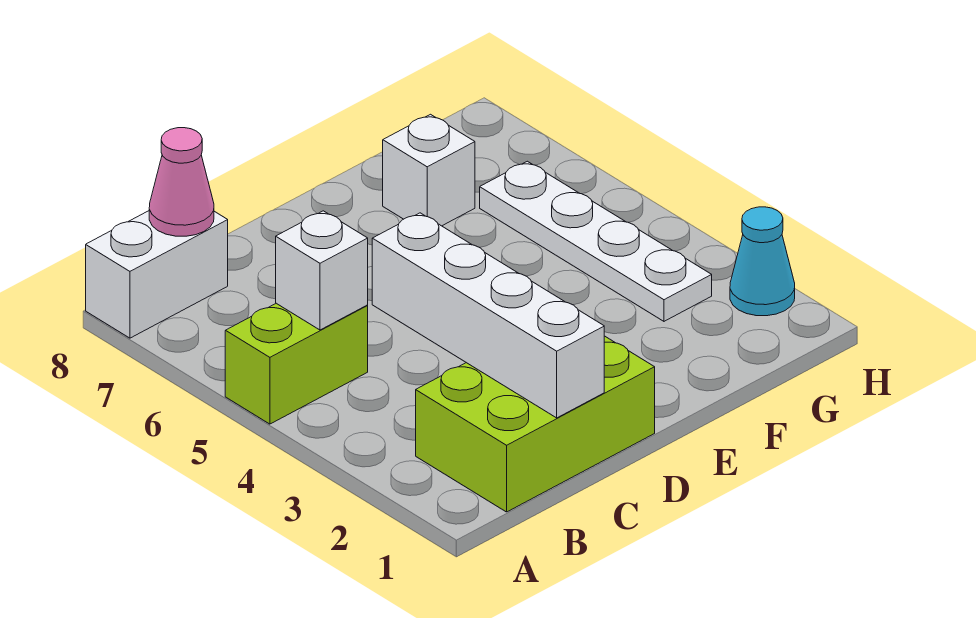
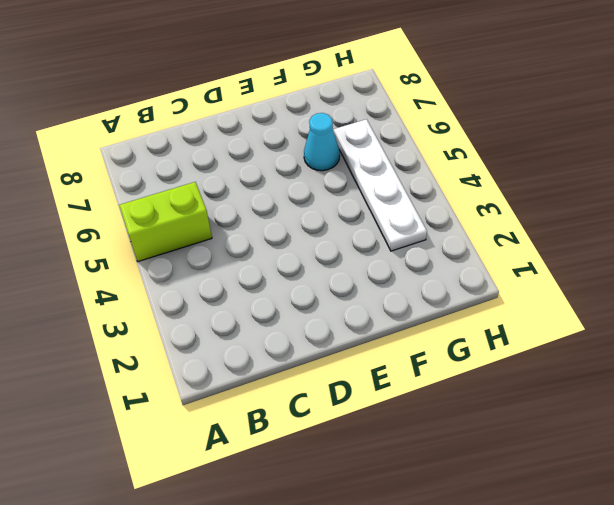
cyan 1x1 cone [304,113,340,171] -> cyan 1x1 cone moved to [730,207,795,316]
none -> white 1x2 brick [86,211,228,338]
none -> lime 2x3 brick [416,336,655,512]

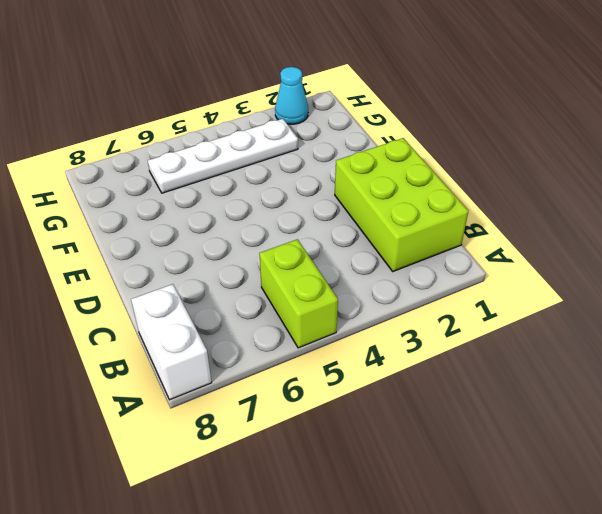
none -> white 1x1 brick [383,114,475,226]
none -> white 1x1 brick [276,211,368,330]

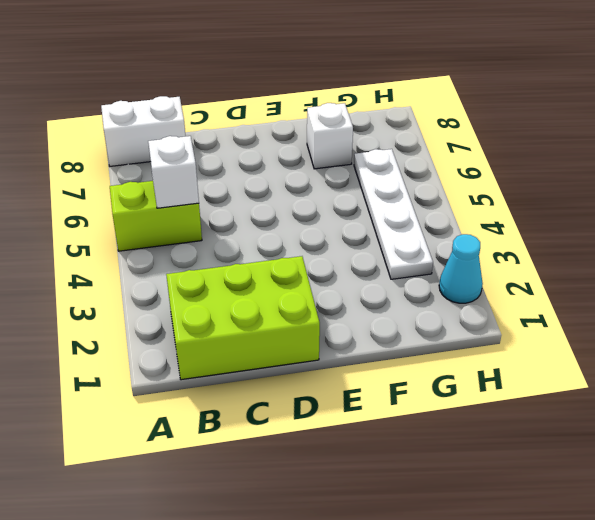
none -> pink 1x1 cone [149,128,214,236]
none -> white 1x4 brick [372,213,604,418]

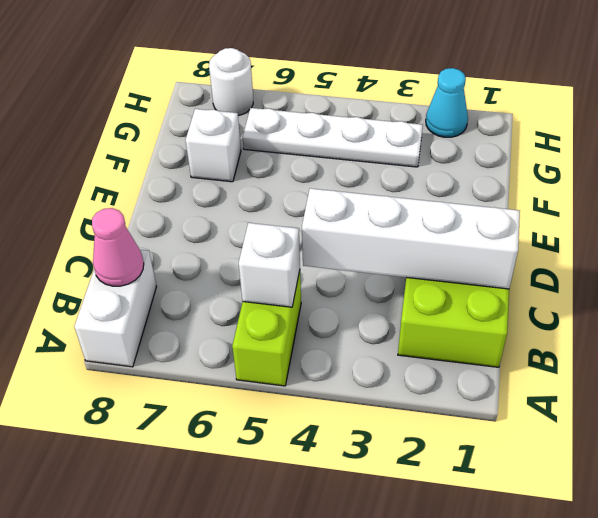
white 1x1 round brick [209,48,253,116] -> none

